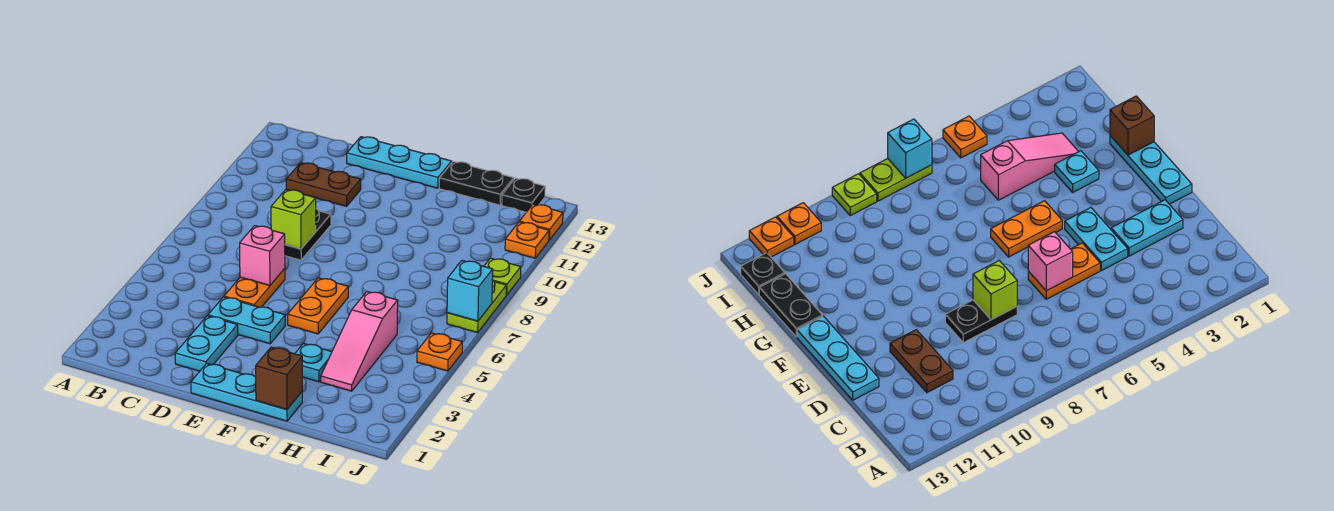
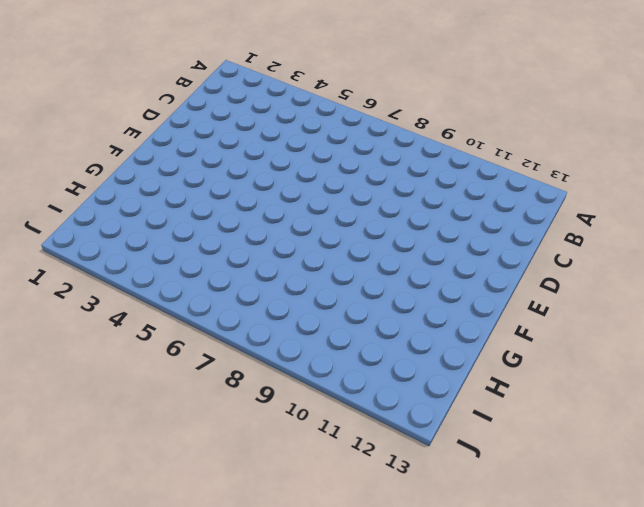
none -> brown 1x2 plate [286,163,361,206]
none -> cyan 1x2 plate [175,316,238,371]
none -> cyan 1x2 plate [208,297,285,344]

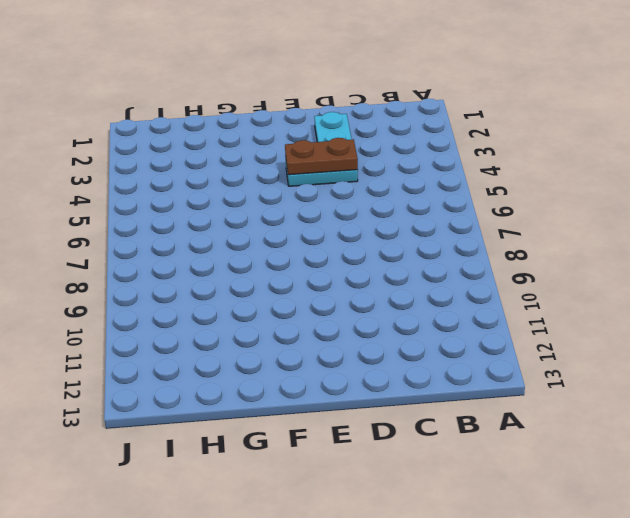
brown 1x2 plate [285,138,358,175] -> brown 1x2 plate moved to [286,163,361,206]
none -> orange 1x2 plate [224,269,285,307]
none -> black 1x2 plate [285,209,331,260]
none -> cyan 1x3 plate [347,137,452,188]

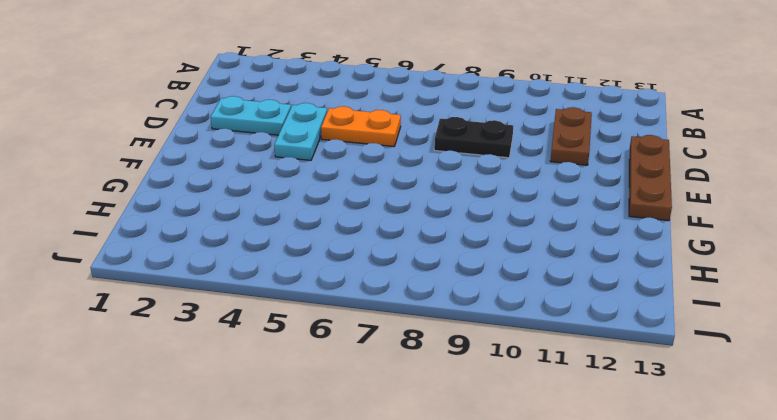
brown 1x3 plate [629,135,672,221] -> cyan 1x3 plate [347,137,452,188]
none -> cyan 1x3 plate [191,363,302,421]
none -> orange 1x2 plate [288,278,348,334]
none -> cyan 1x1 plate [295,343,332,382]

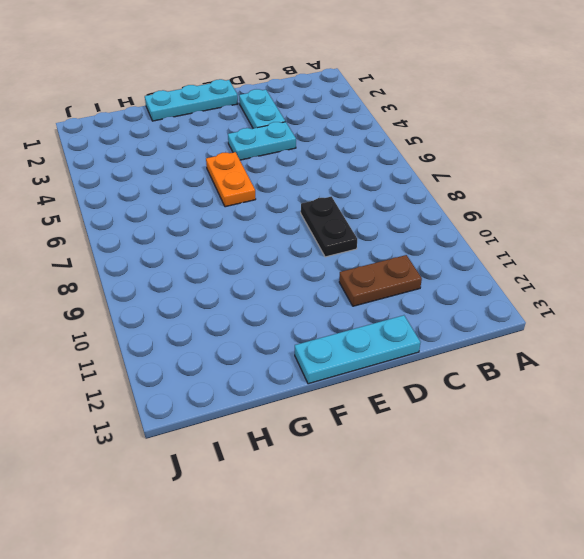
none -> orange 1x2 plate [224,269,285,307]
none -> cyan 1x1 plate [295,343,332,382]
none -> black 1x2 plate [439,161,514,205]

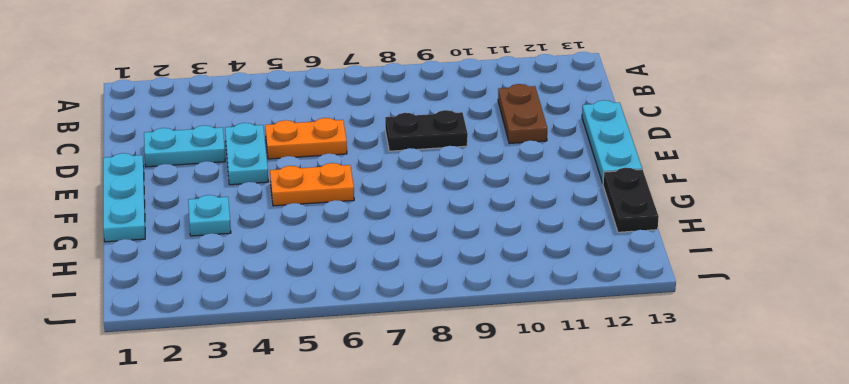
none -> pink 1x3 slope [321,292,398,391]
none -> black 1x1 plate [502,178,545,212]
none -> orange 1x1 plate [417,333,462,371]

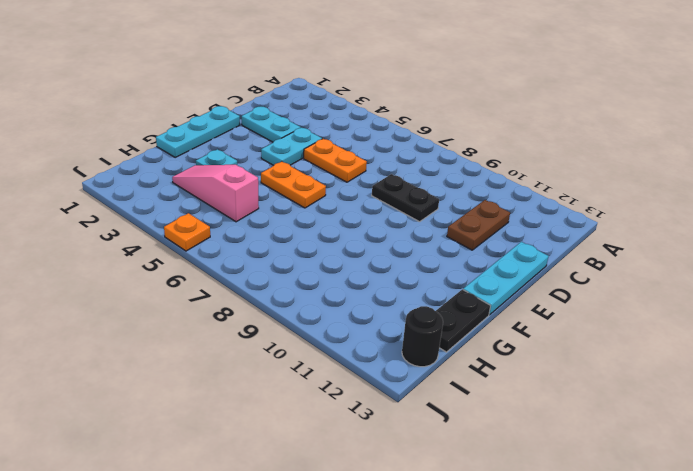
black 1x1 round brick [402,306,443,367] -> black 1x1 plate [502,178,545,212]
none -> lime 1x2 plate [447,280,506,333]
none -> lime 1x1 plate [484,258,521,295]
none -> orange 1x1 plate [505,222,549,258]

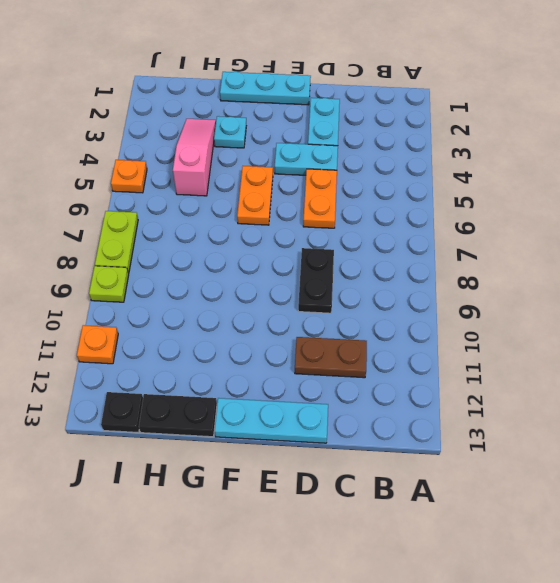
none -> orange 1x1 plate [520,204,563,240]
none -> pink 1x1 brick [240,226,285,286]
none -> lime 1x1 brick [271,190,316,249]

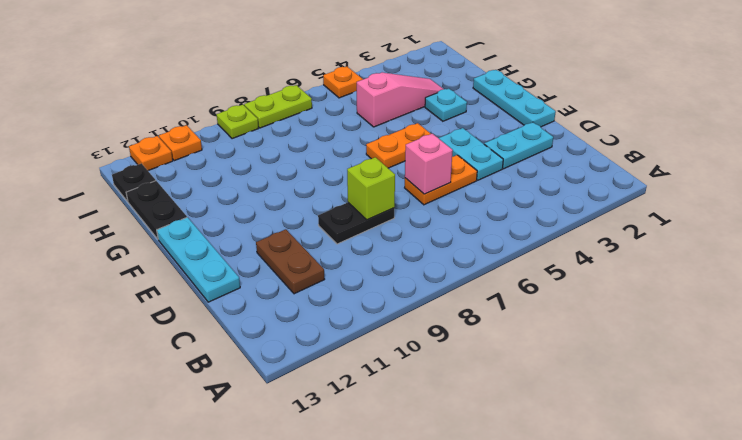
none -> brown 1x1 brick [256,347,302,410]
none -> cyan 1x1 brick [447,261,493,321]

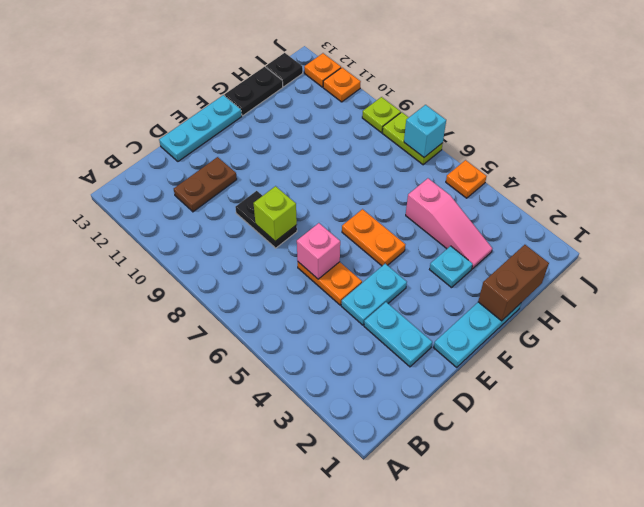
brown 1x2 brick [478,245,549,321] -> brown 1x1 brick [256,347,302,410]

